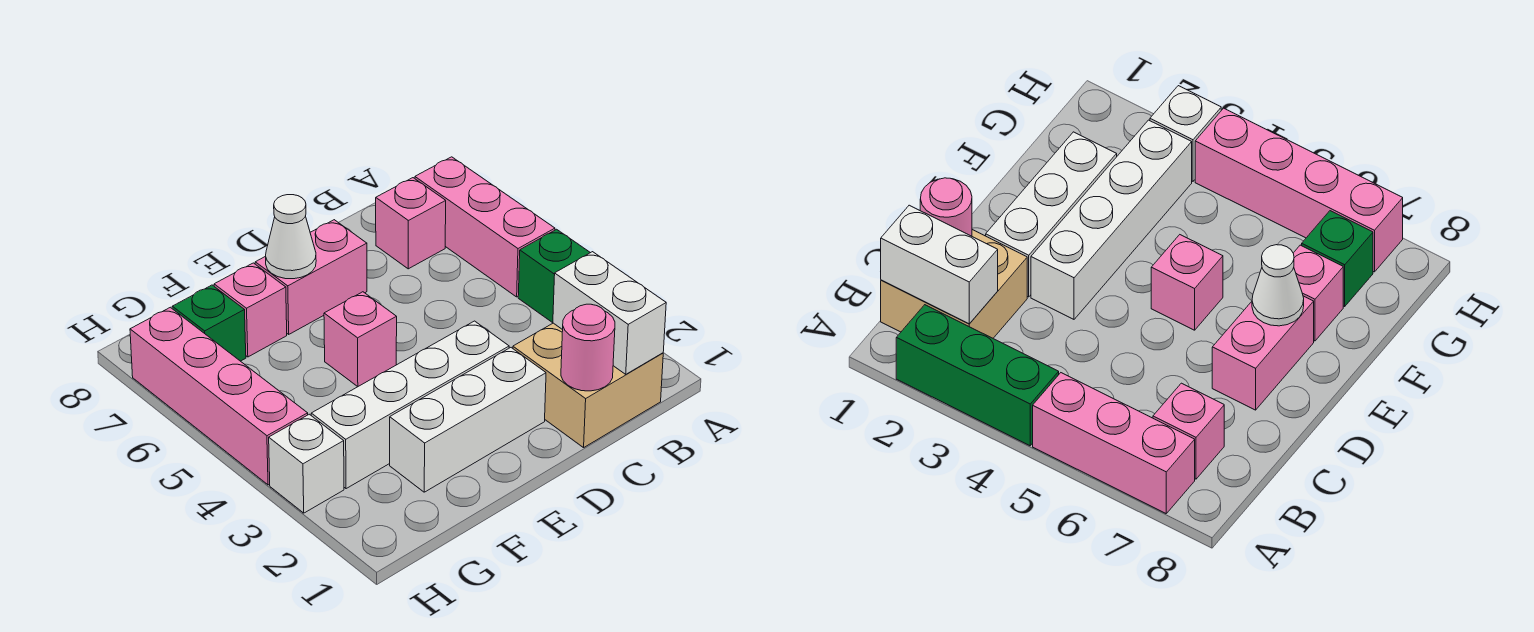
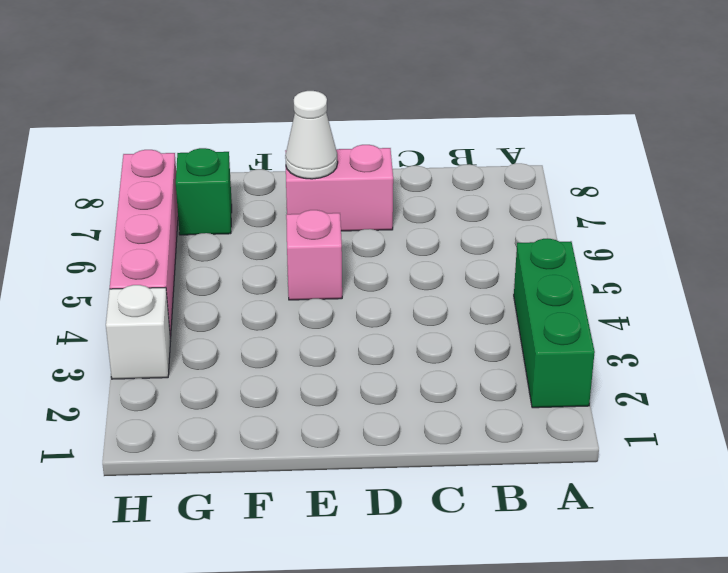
none -> pink 1x3 brick [415,157,555,297]
none -> tan 2x2 brick [513,323,663,448]
none -> pink 1x1 brick [376,178,446,269]

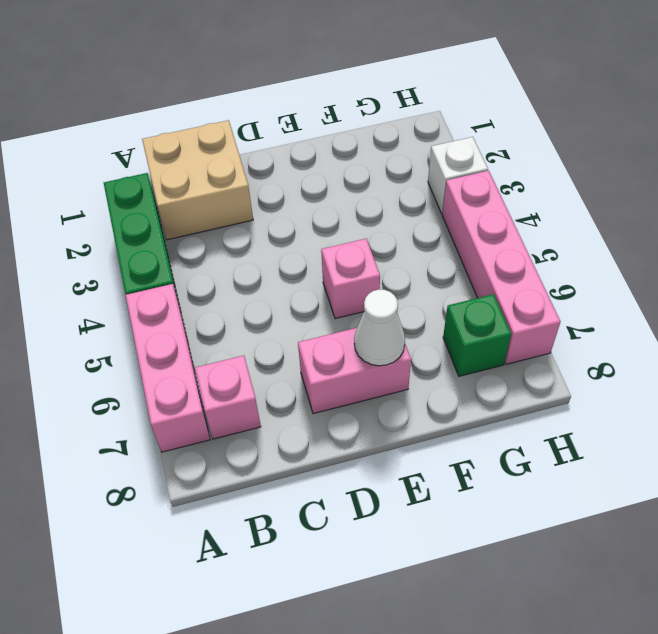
none -> white 1x3 brick [390,348,546,492]
none -> white 1x4 brick [311,321,509,489]
none -> pink 1x1 brick [214,263,287,357]

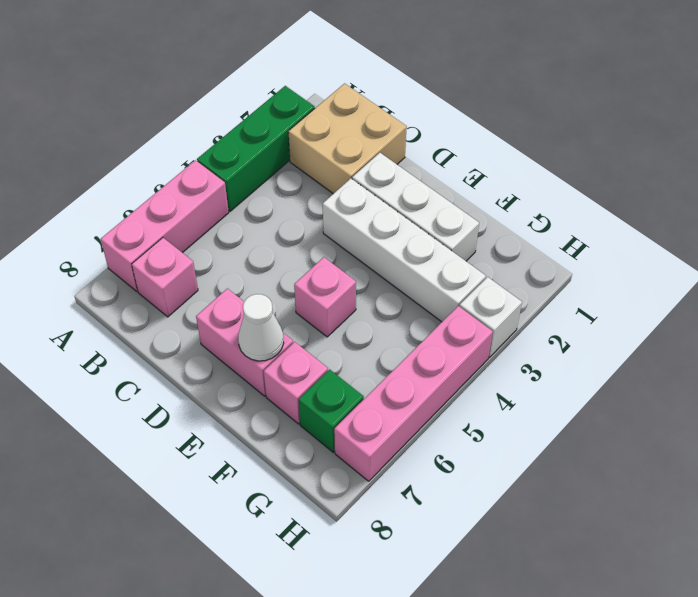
none -> white 1x2 brick [553,252,666,374]
none -> pink 1x1 round brick [561,304,615,391]

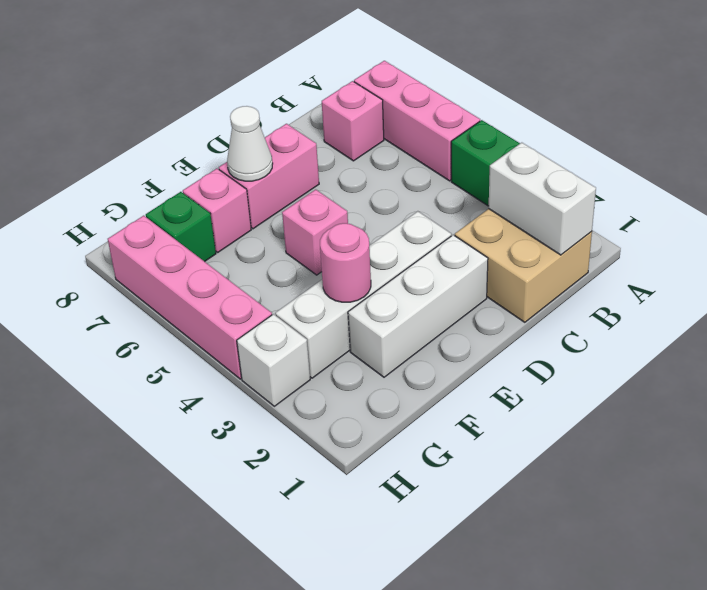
pink 1x1 round brick [320,223,371,302] -> pink 1x1 round brick moved to [561,304,615,391]

